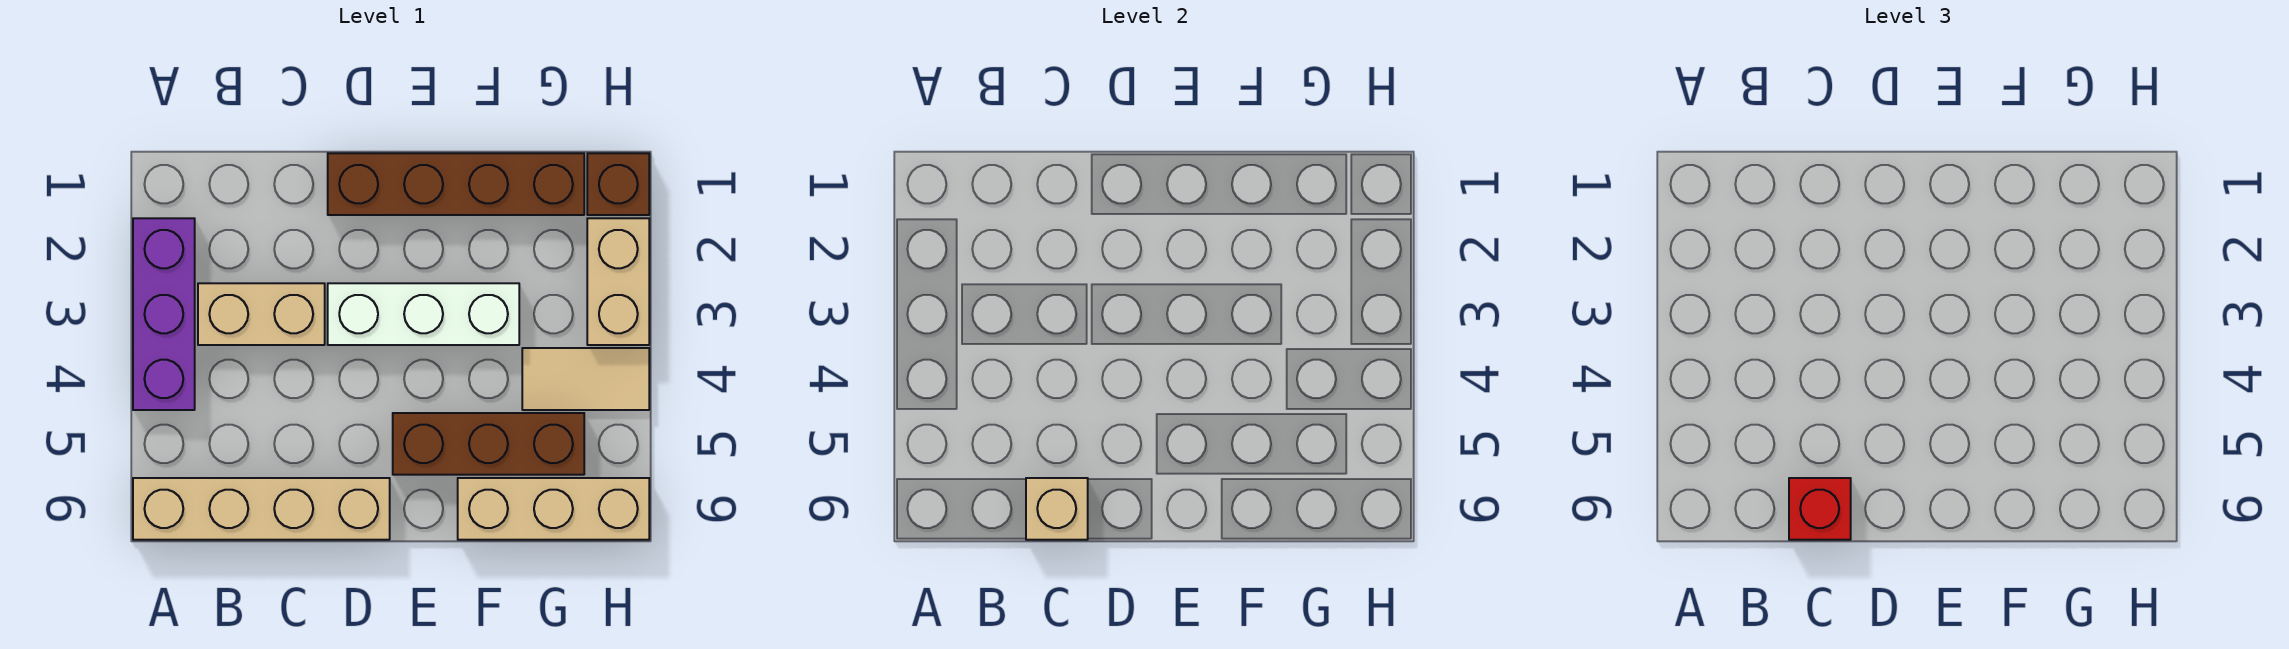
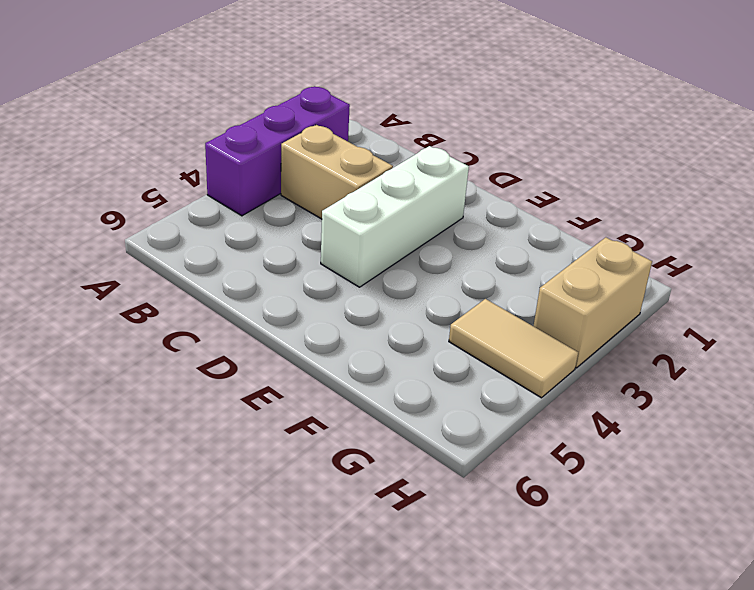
white 1x3 brick [321,146,469,287] -> white 1x3 brick turned to [328,283,519,345]
none -> tan 1x4 brick [133,478,390,540]
none -> brown 1x4 brick [328,153,584,215]
none -> brown 1x3 brick [393,413,584,475]

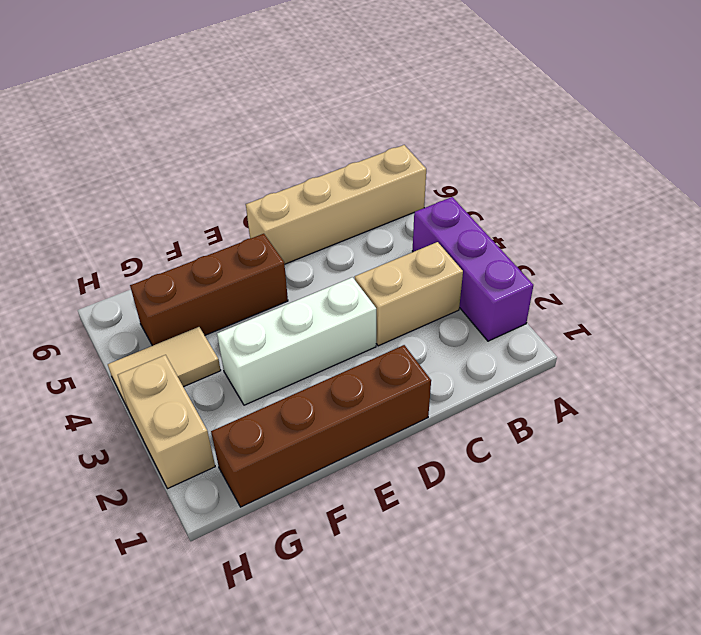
none -> tan 1x3 brick [458,478,649,540]
none -> brown 1x1 brick [587,153,649,215]
none -> tan 1x1 brick [1026,478,1088,540]

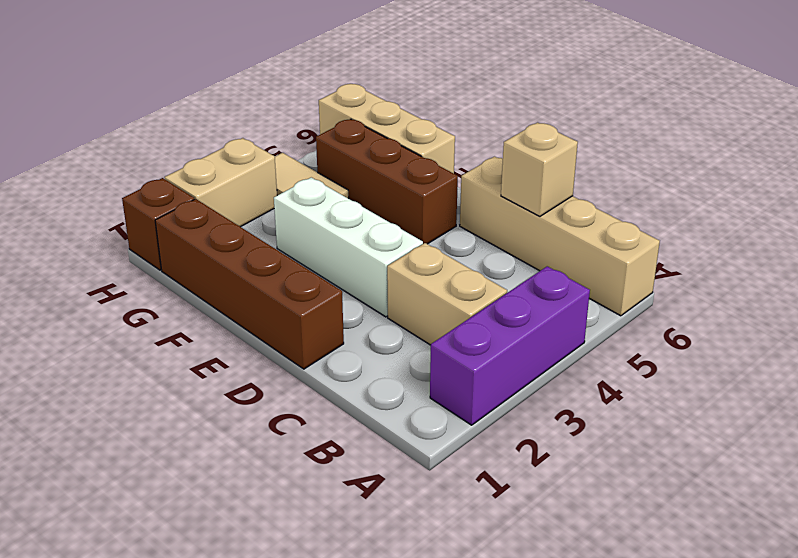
none -> red 1x1 brick [1789,478,1851,540]

